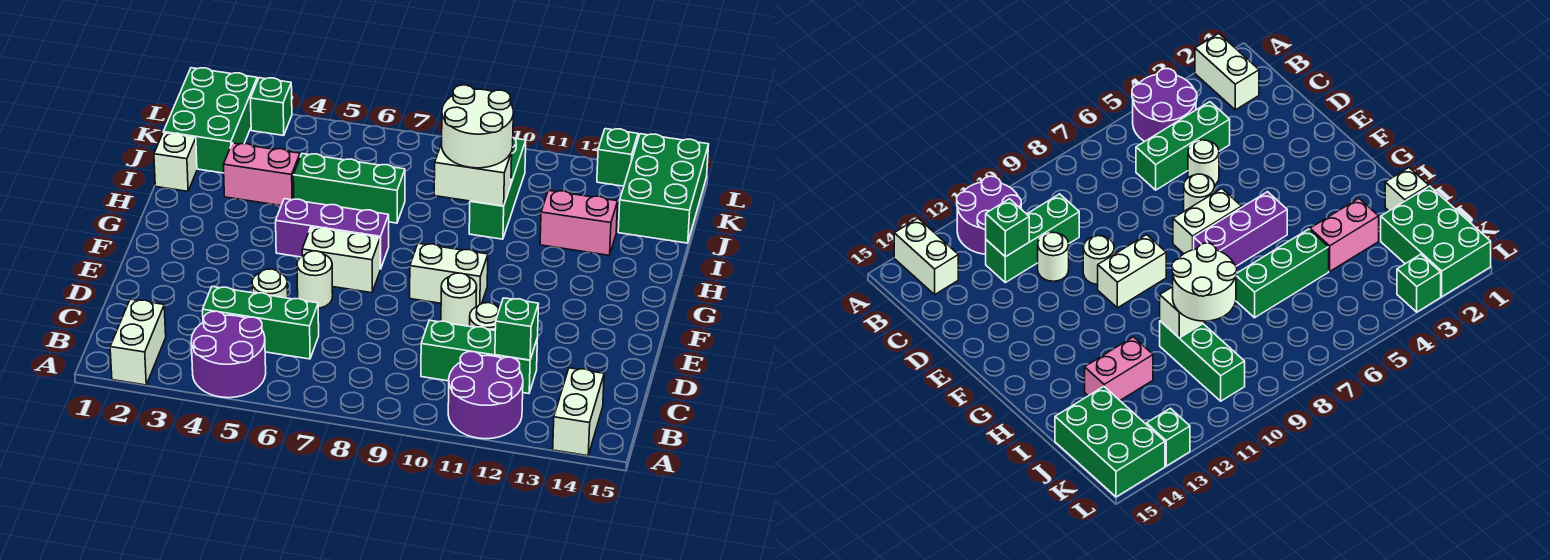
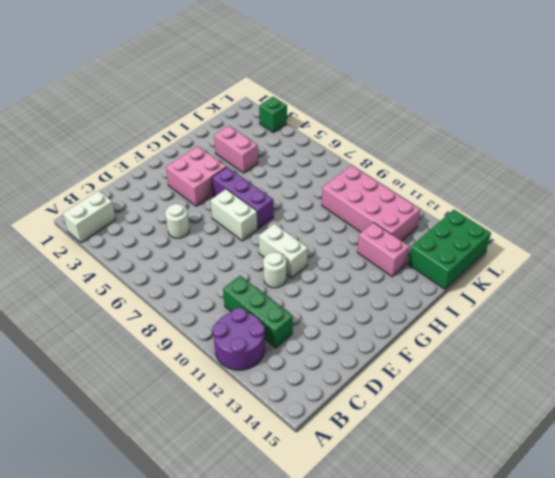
pink 2x2 brick [166,146,226,206] -> none
pink 2x4 brick [322,165,420,241] -> green 1x3 brick [469,138,526,239]
none -> purple 2x2 round brick [191,311,266,398]
none -> white 1x2 brick [553,368,604,456]
none -> green 1x3 brick [203,287,319,359]

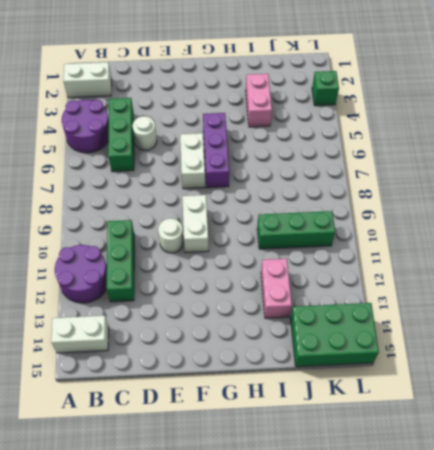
none -> white 1x1 round brick [470,303,500,330]
none -> white 1x1 round brick [297,251,333,308]
none -> white 1x1 brick [154,133,197,191]

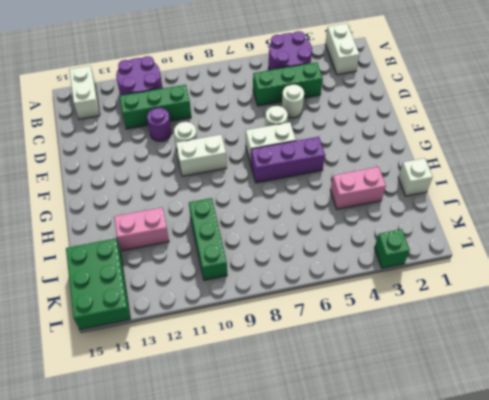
purple 1x1 round brick [147,108,171,141] -> white 1x1 round brick [470,303,500,330]
none -> green 1x3 brick [293,154,405,223]
none -> green 2x3 brick [163,68,257,173]
none -> green 1x1 brick [597,129,638,186]

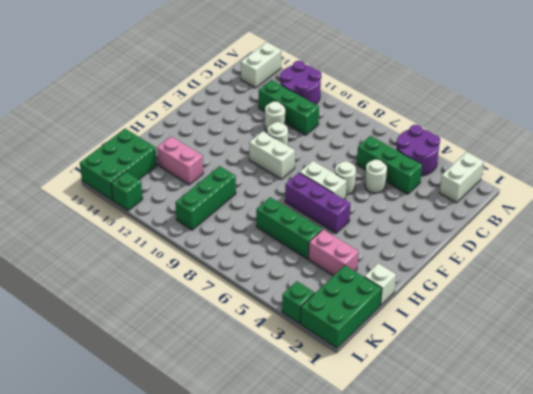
none -> green 1x1 brick [495,298,538,360]
none -> white 1x2 brick [434,143,512,206]
none -> white 2x2 round brick [442,85,513,168]

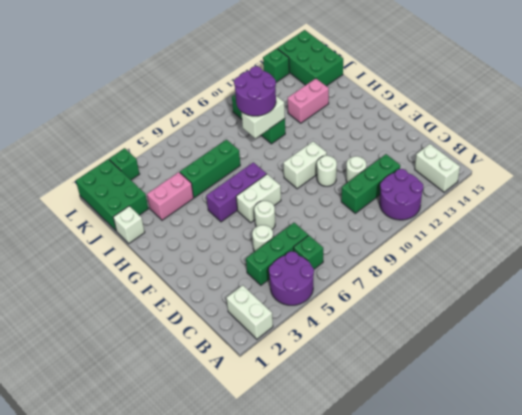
green 1x1 brick [294,235,323,269] -> green 1x1 brick moved to [495,298,538,360]
purple 2x2 round brick [234,66,276,116] -> white 2x2 round brick [442,85,513,168]

